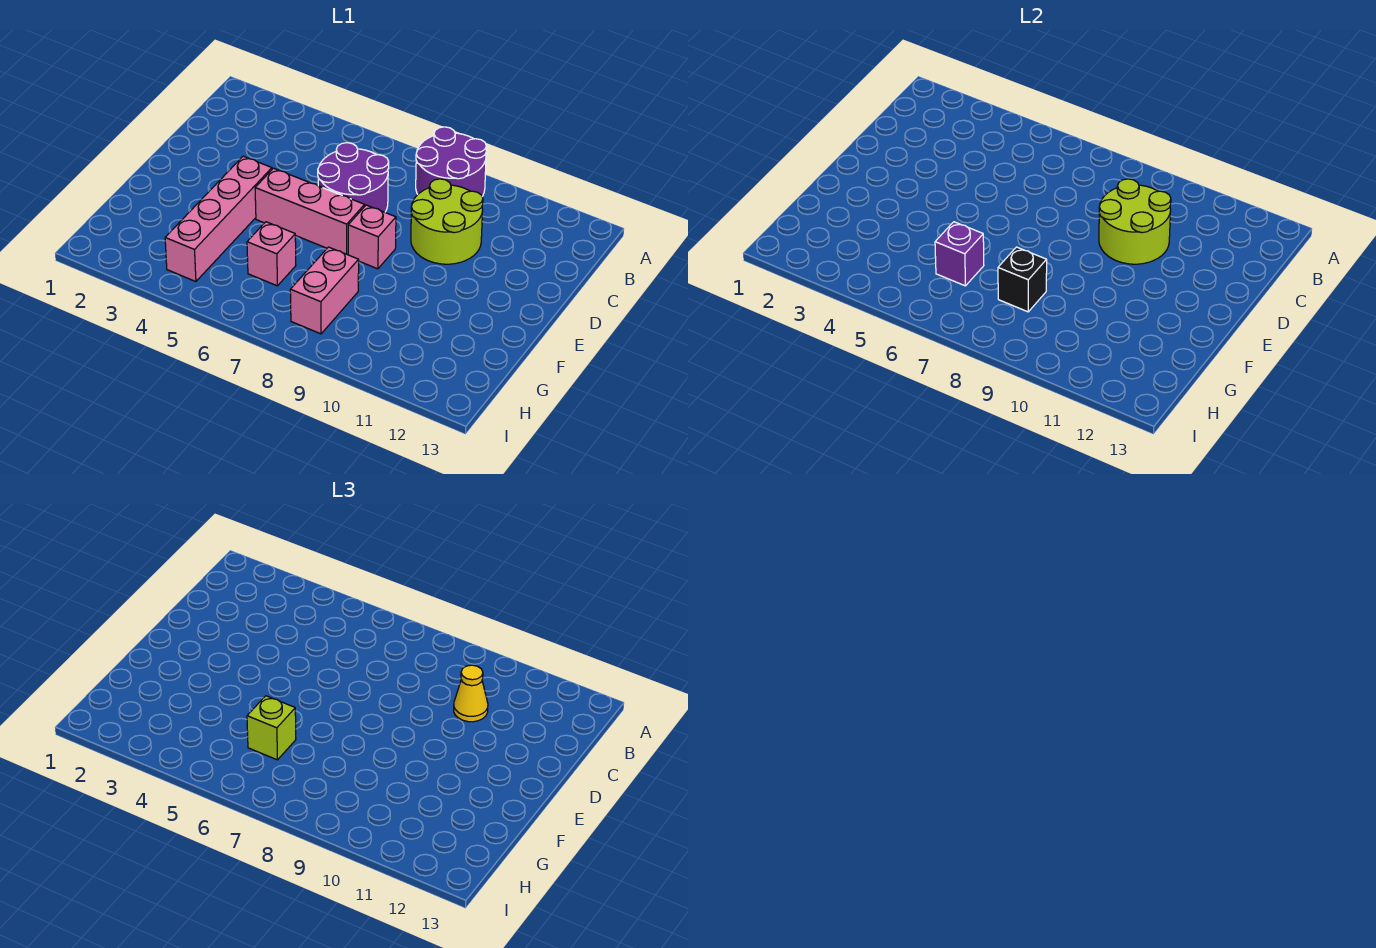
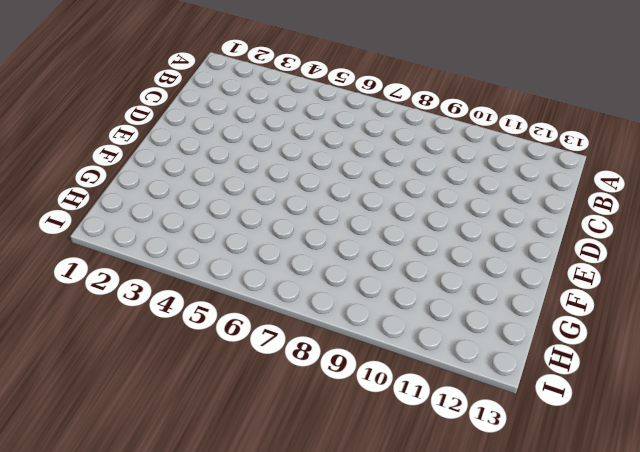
none -> purple 2x2 round brick [416,127,486,196]
none -> purple 2x2 round brick [318,143,389,212]
none -> lime 2x2 round brick [411,179,483,264]

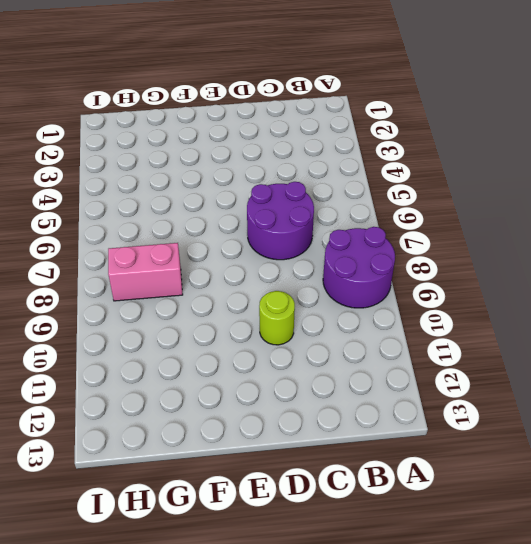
lime 1x1 round brick [259,291,295,345] -> lime 2x2 round brick [411,179,483,264]
none -> pink 1x4 brick [165,156,272,282]
none -> pink 1x3 brick [255,168,365,255]
none -> pink 1x1 brick [348,205,396,269]

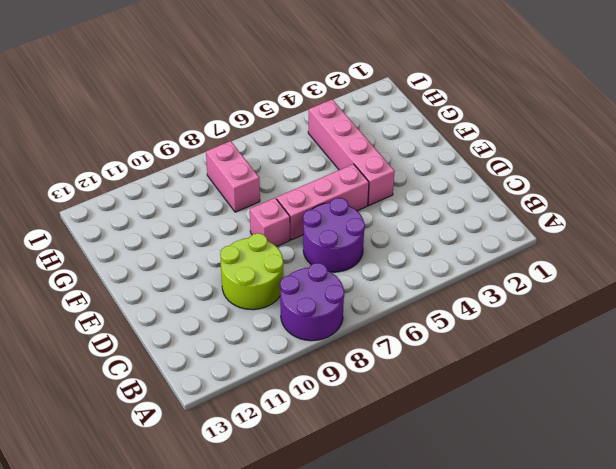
none -> pink 1x1 brick [247,222,296,286]
none -> lime 2x2 round brick [1099,179,1171,264]
none -> purple 1x1 brick [935,222,984,286]

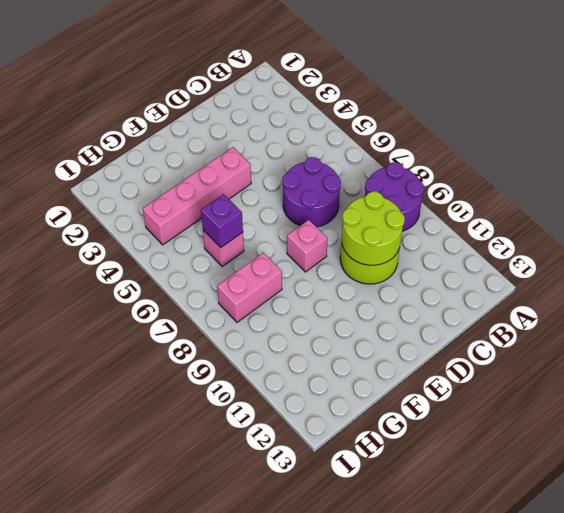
none -> pink 1x3 brick [255,168,365,255]
none -> black 1x1 brick [998,247,1047,312]
none -> yellow 1x1 cone [454,665,488,722]

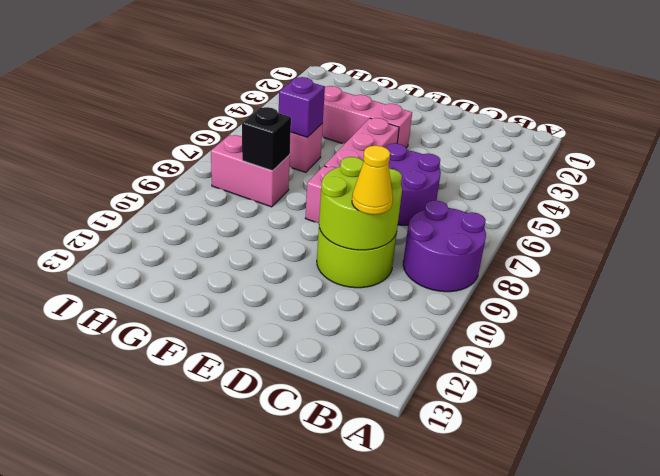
none -> lime 1x1 brick [247,696,296,760]

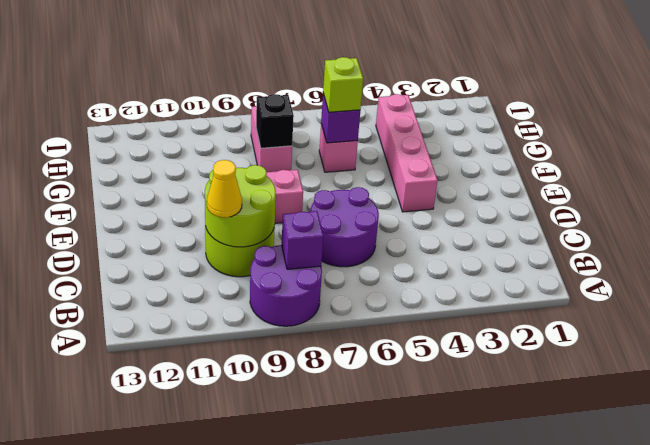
purple 1x1 brick [282,211,323,269] -> none
none -> pink 1x3 brick [255,168,365,255]

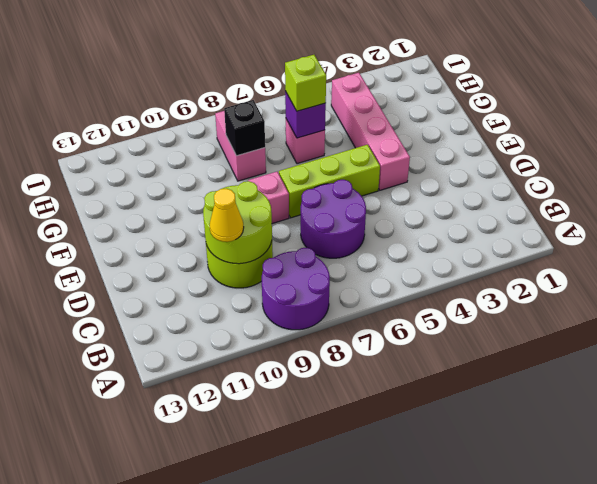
lime 1x3 brick [279,145,380,218] -> pink 1x3 brick [255,168,365,255]

